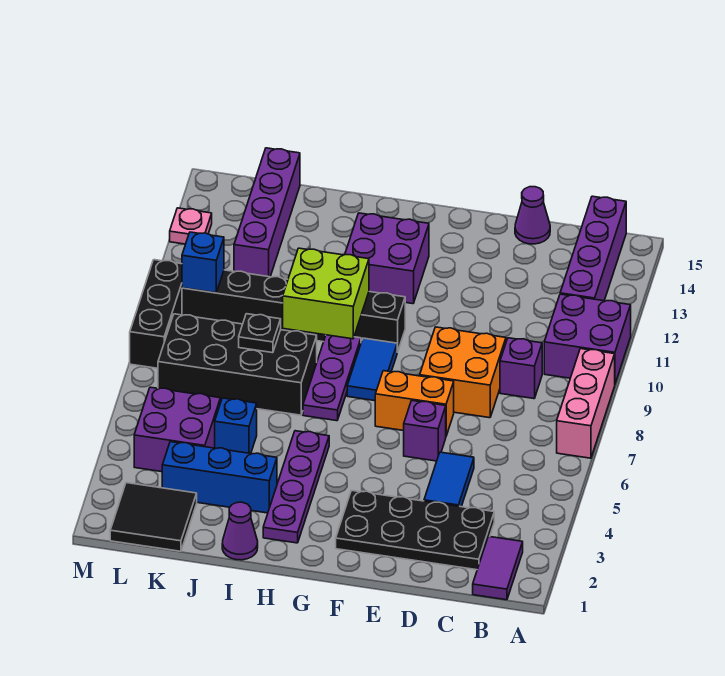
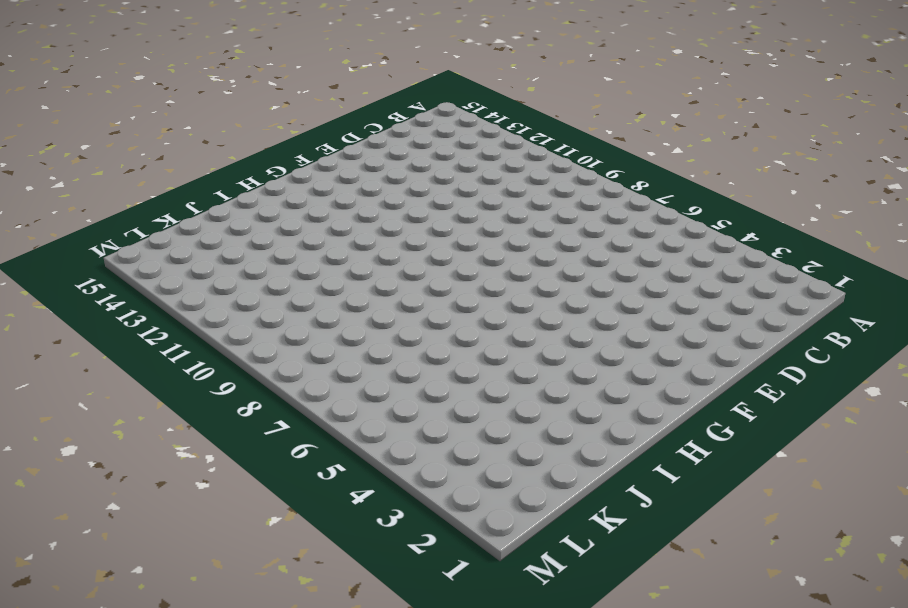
none -> pink 1x3 brick [557,349,615,458]
none -> purple 2x2 brick [544,294,631,383]
none -> purple 1x2 tile [473,536,523,600]

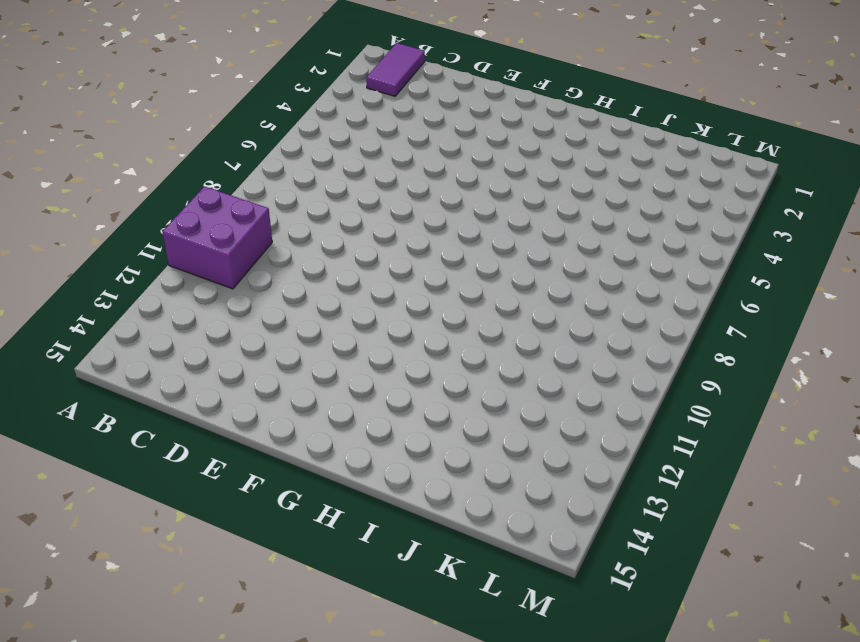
none -> pink 1x3 brick [557,349,615,458]
none -> purple 1x4 brick [560,196,626,301]
none -> black 2x4 plate [336,490,494,570]

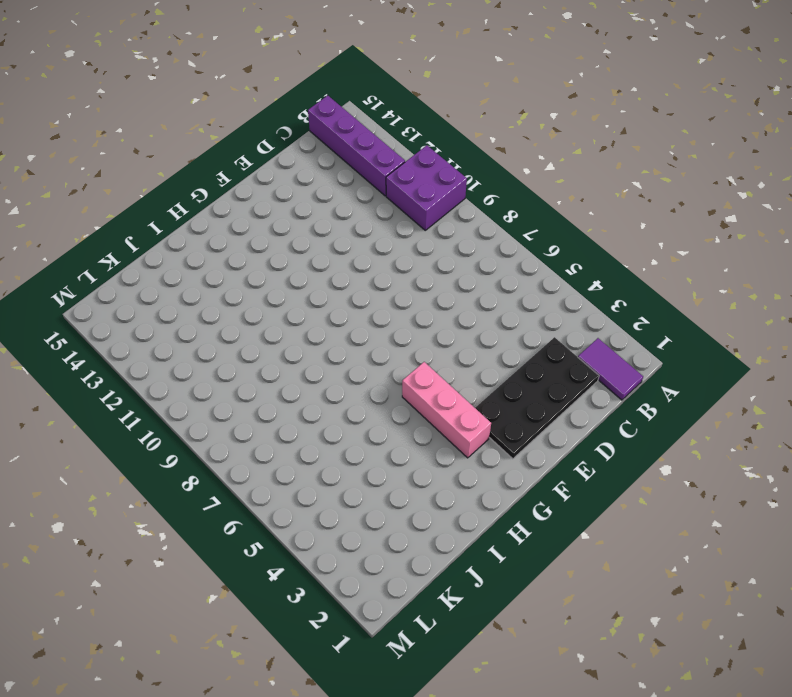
pink 1x3 brick [402,362,491,458] -> pink 1x3 brick moved to [557,349,615,458]
none -> purple 1x1 brick [500,338,542,399]
none -> blue 1x2 tile [424,452,474,507]
none -> orange 2x2 brick [420,327,506,418]

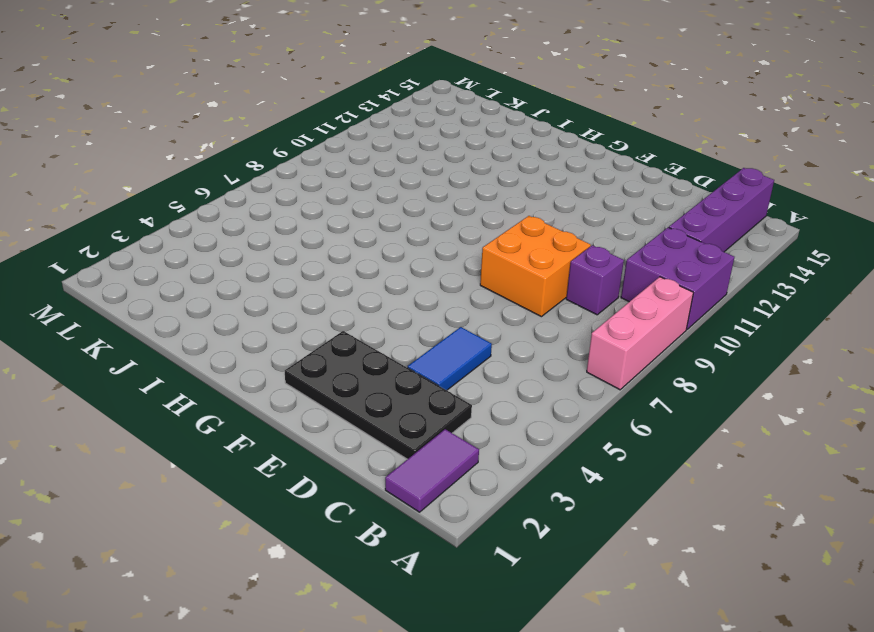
none -> purple 1x1 cone [515,187,550,244]
none -> purple 1x1 brick [404,401,446,461]
none -> orange 1x2 brick [375,371,454,436]

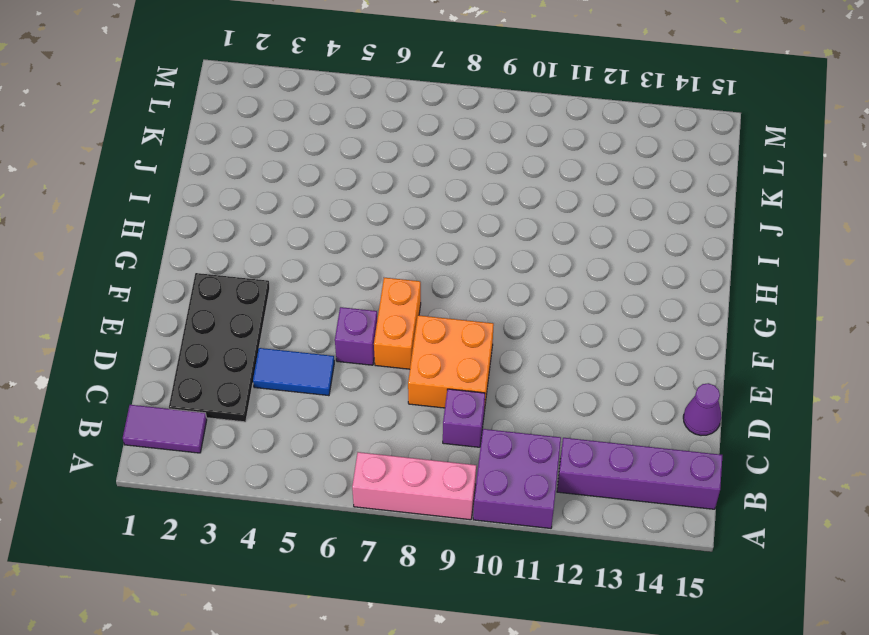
none -> blue 1x2 tile [347,338,397,401]
none -> black 1x6 brick [182,270,405,352]
none -> purple 2x2 brick [345,213,429,304]

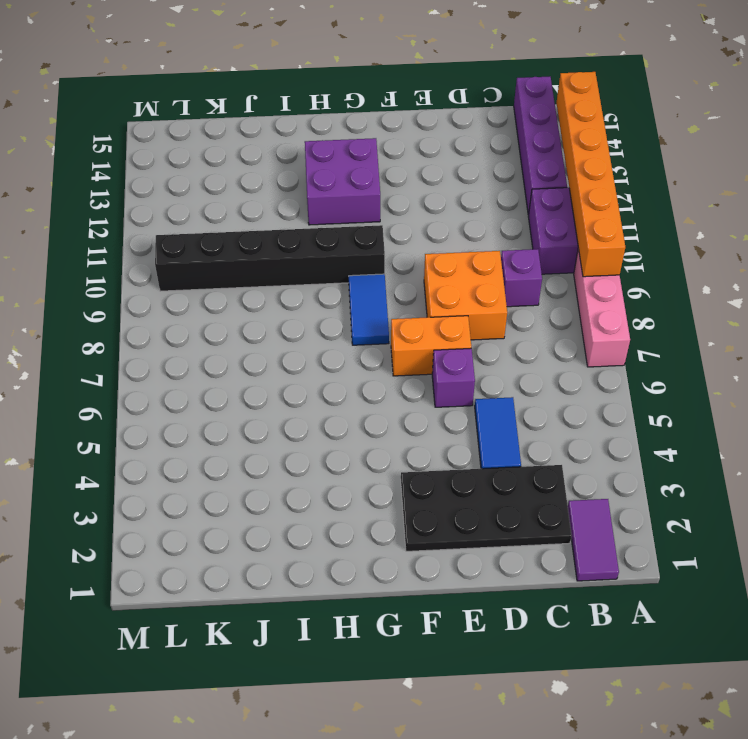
orange 1x6 brick [556,72,625,277] -> none
none -> purple 1x1 cone [515,187,550,244]
none -> purple 1x4 plate [263,431,329,543]
none -> purple 1x3 plate [303,335,361,421]

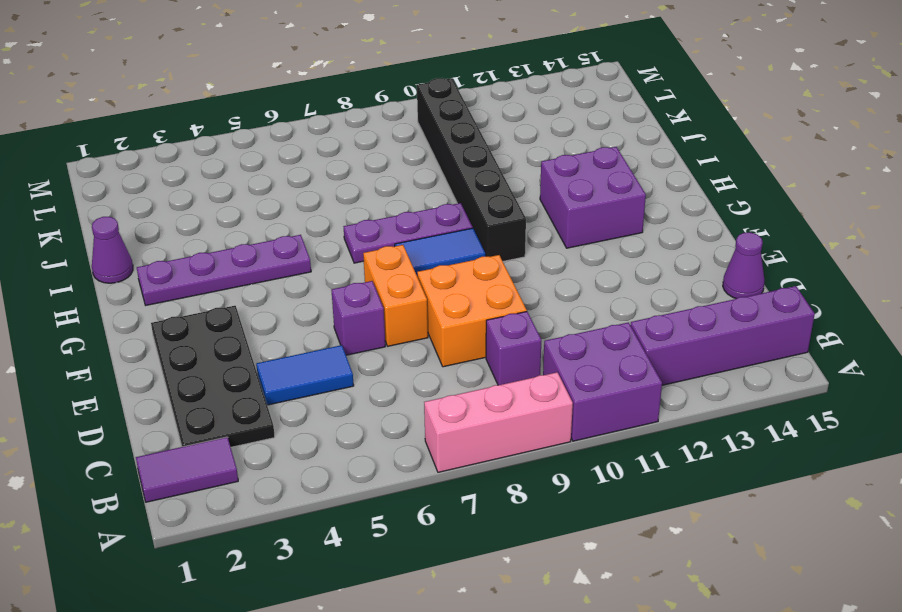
none -> blue 1x3 brick [162,442,277,513]
none -> black 2x4 brick [158,314,317,415]
none -> blue 1x1 brick [215,398,257,454]

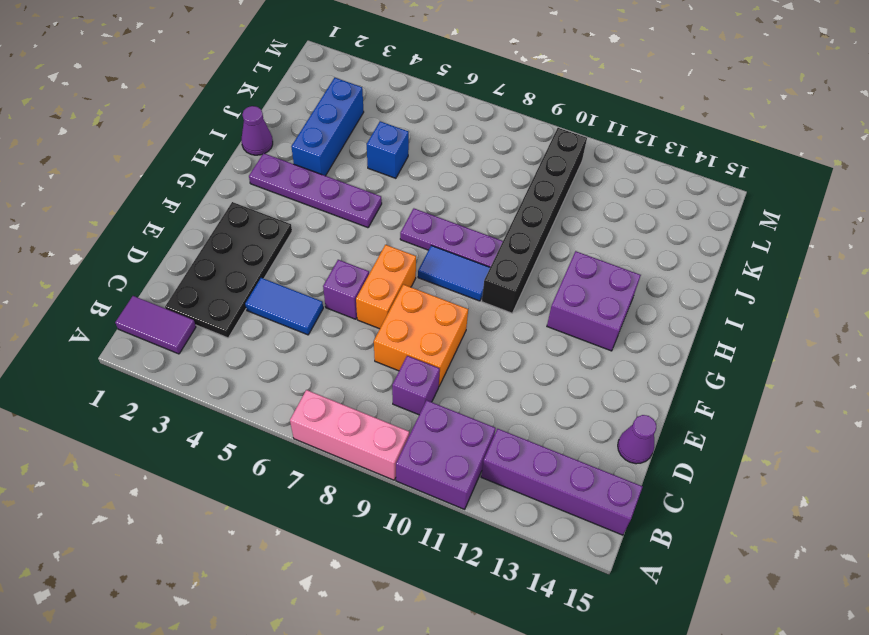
none -> black 2x4 brick [158,314,317,415]
none -> black 2x2 tile [110,483,197,551]
none -> purple 2x2 brick [134,387,220,472]

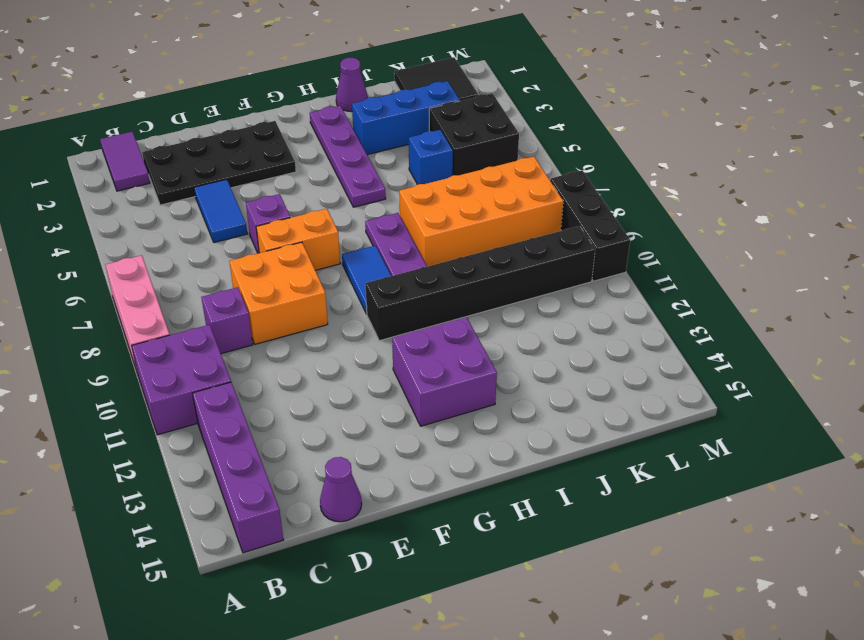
orange 2x4 brick [399,157,563,267] -> black 2x4 brick [158,314,317,415]
black 2x2 brick [429,93,519,176] -> purple 2x2 brick [134,387,220,472]
none -> purple 1x4 brick [234,148,300,277]
none -> pink 1x1 plate [170,208,212,244]
none -> lime 2x2 brick [283,248,369,339]

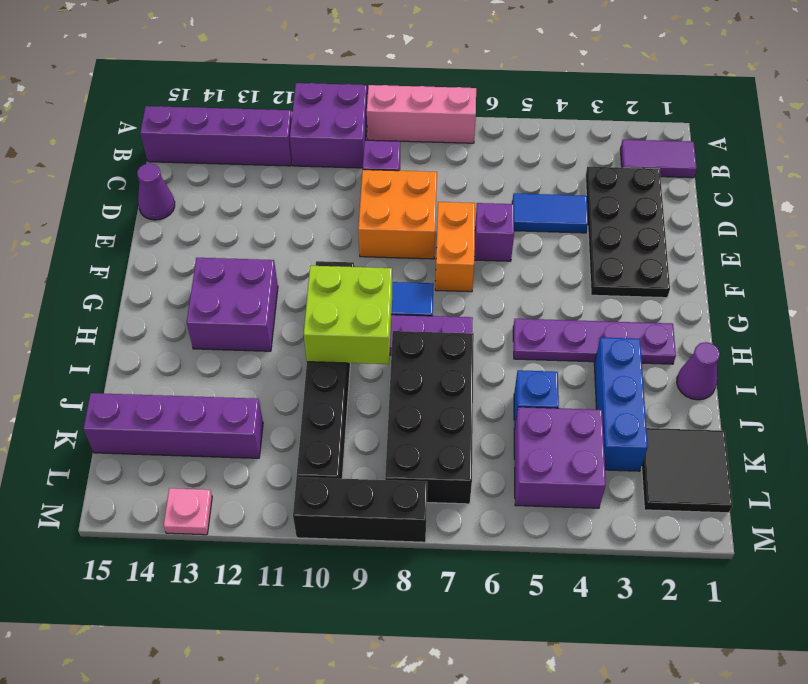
none -> black 1x1 plate [239,314,281,353]
none -> blue 1x1 brick [182,232,224,293]

